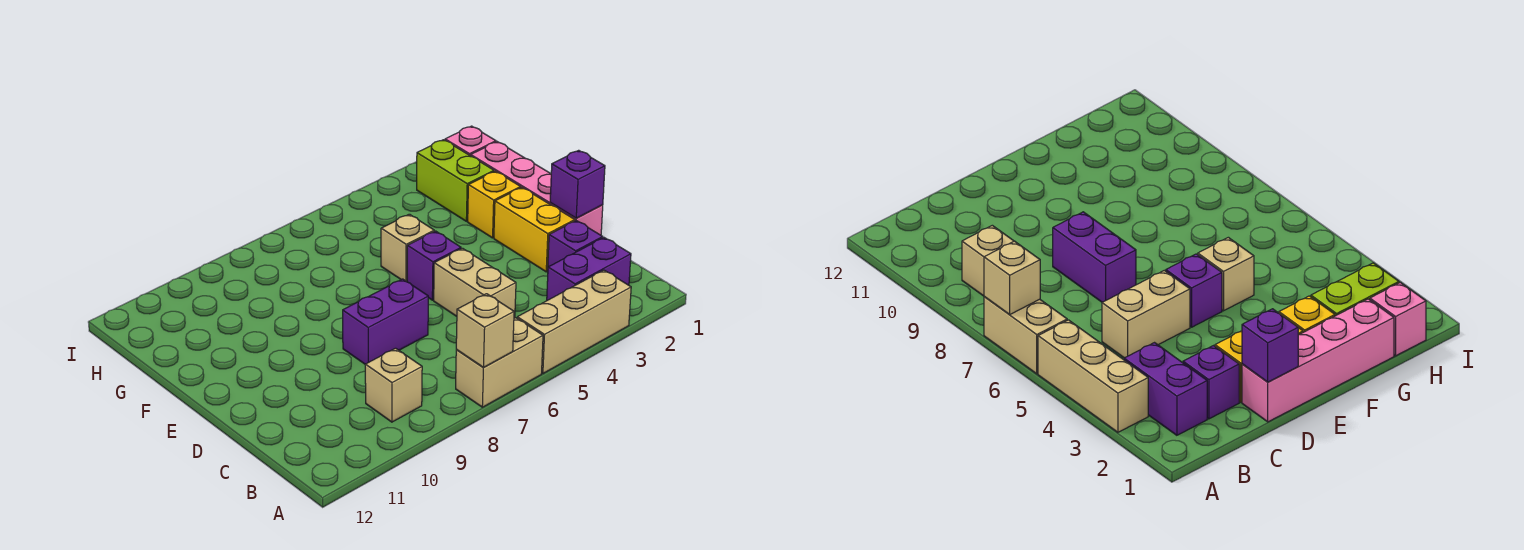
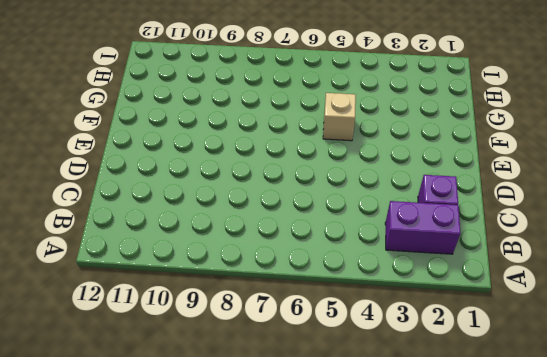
none -> tan 1x3 brick [517,270,631,373]
none -> tan 1x2 brick [456,318,543,407]
none -> tan 1x1 brick [365,348,422,422]

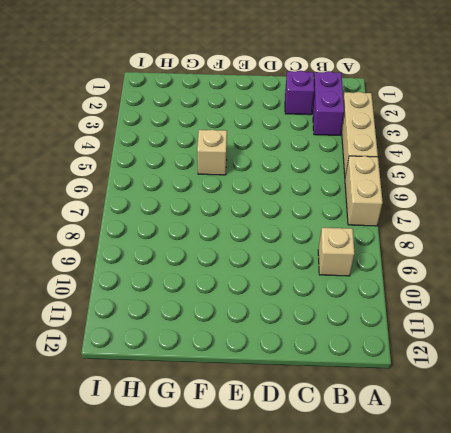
none -> tan 1x2 brick [434,248,516,318]
none -> pink 1x4 brick [471,142,603,235]
none -> yellow 1x2 brick [494,187,575,272]

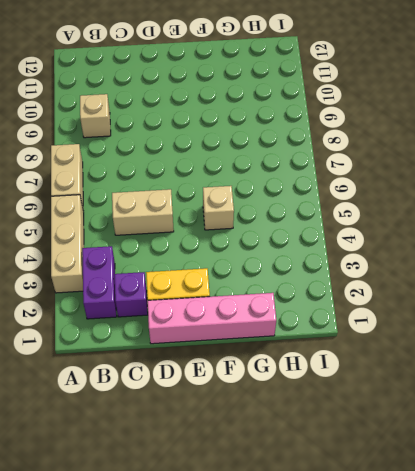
none -> purple 1x2 brick [343,279,428,364]
none -> purple 1x1 brick [407,231,461,300]
none -> yellow 1x1 brick [468,171,521,238]

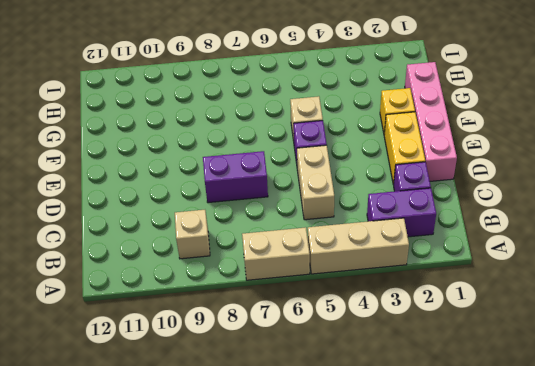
none -> lime 1x2 brick [417,140,494,221]
none -> pink 1x1 brick [445,126,496,156]
none -> tan 1x1 brick [456,294,514,368]

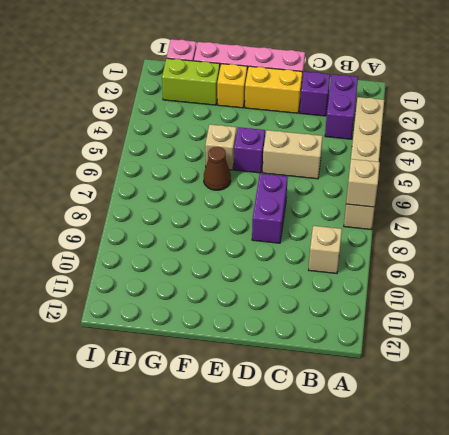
brown 1x1 cone [204,147,231,190] -> none
none -> purple 1x1 brick [550,150,605,218]

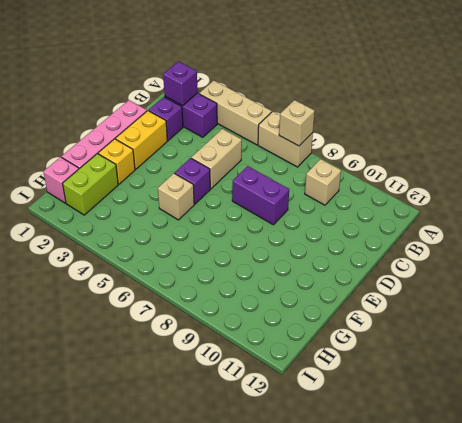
purple 1x1 brick [163,61,198,106] -> purple 1x1 brick moved to [550,150,605,218]

